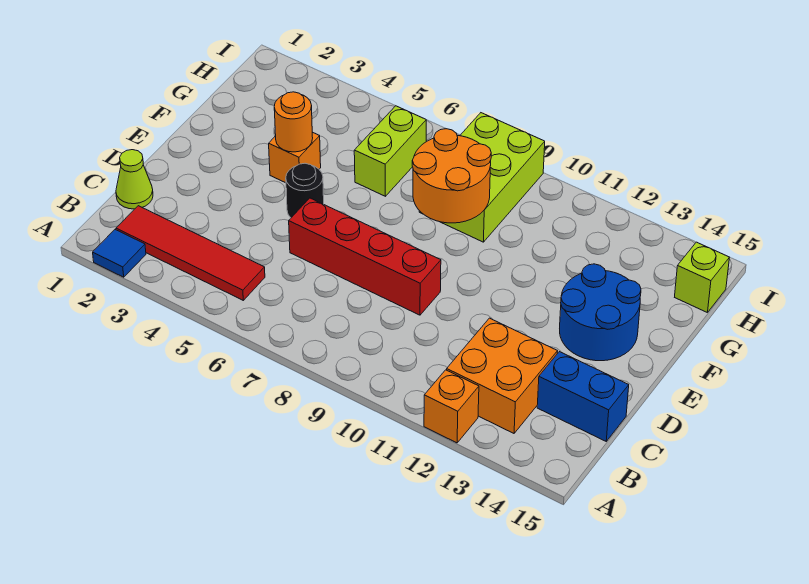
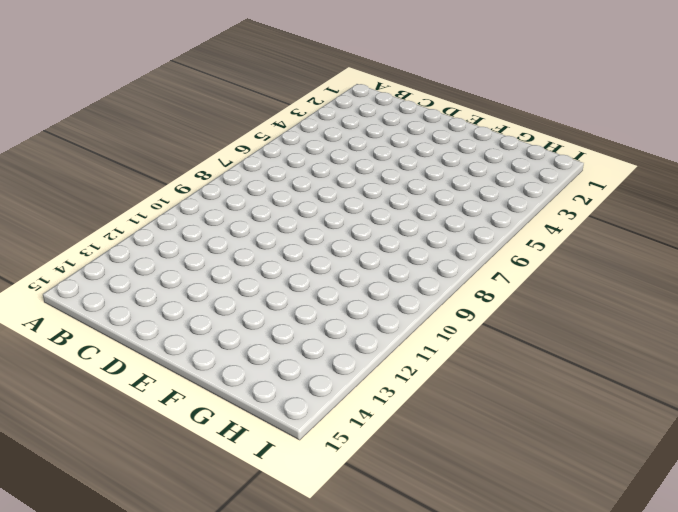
none -> blue 1x1 tile [93,230,146,277]
none -> orange 1x1 brick [424,370,479,443]
none -> red 1x4 tile [116,206,265,300]

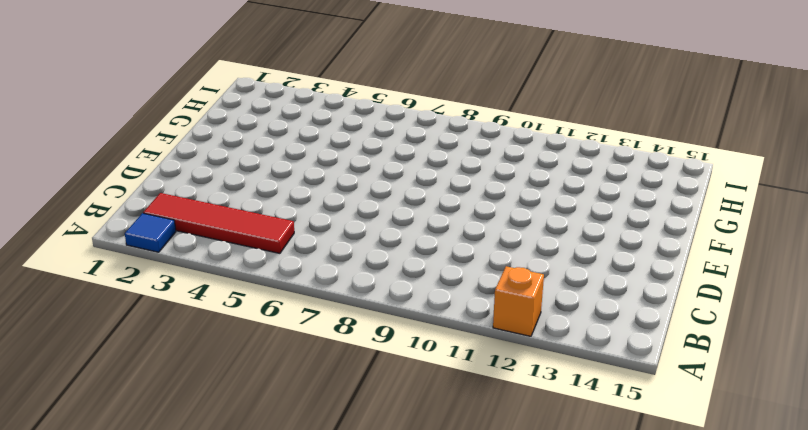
none -> orange 2x2 brick [447,318,558,433]
none -> lime 1x1 cone [116,150,153,209]
none -> blue 1x2 brick [537,352,629,441]

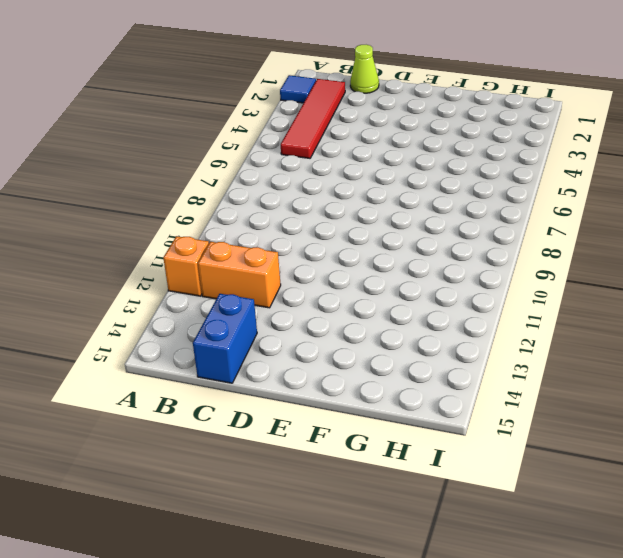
orange 1x2 brick [198,242,281,308] -> orange 2x2 brick [447,318,558,433]
none -> red 1x4 brick [289,198,441,315]
none -> black 1x1 round brick [286,163,324,218]
none -> blue 2x2 round brick [560,264,641,361]

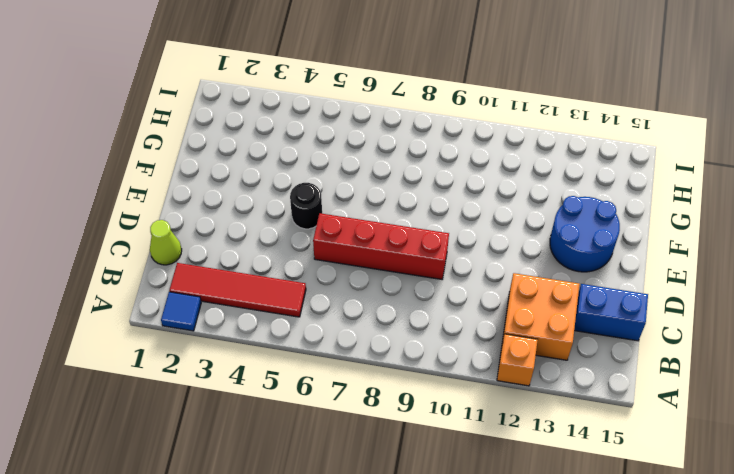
none -> orange 1x1 brick [269,132,321,183]
none -> lime 1x2 brick [354,106,426,196]
none -> lime 2x3 brick [419,113,545,242]

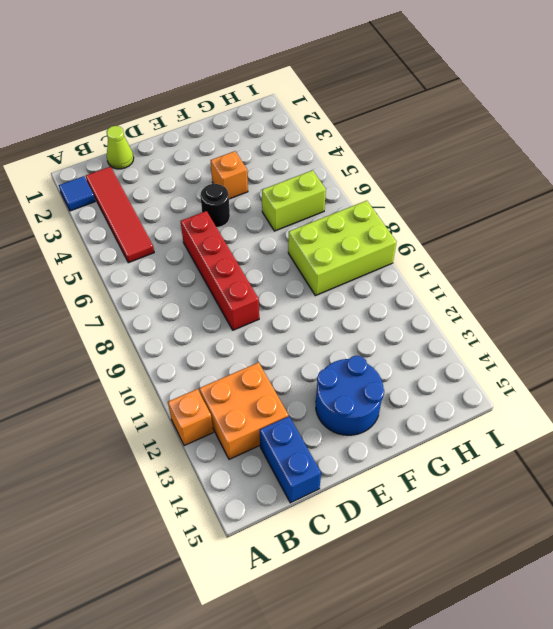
none -> lime 1x1 brick [675,242,729,313]
none -> orange 1x1 round brick [274,92,313,152]
none -> orange 2x2 round brick [412,129,491,223]

